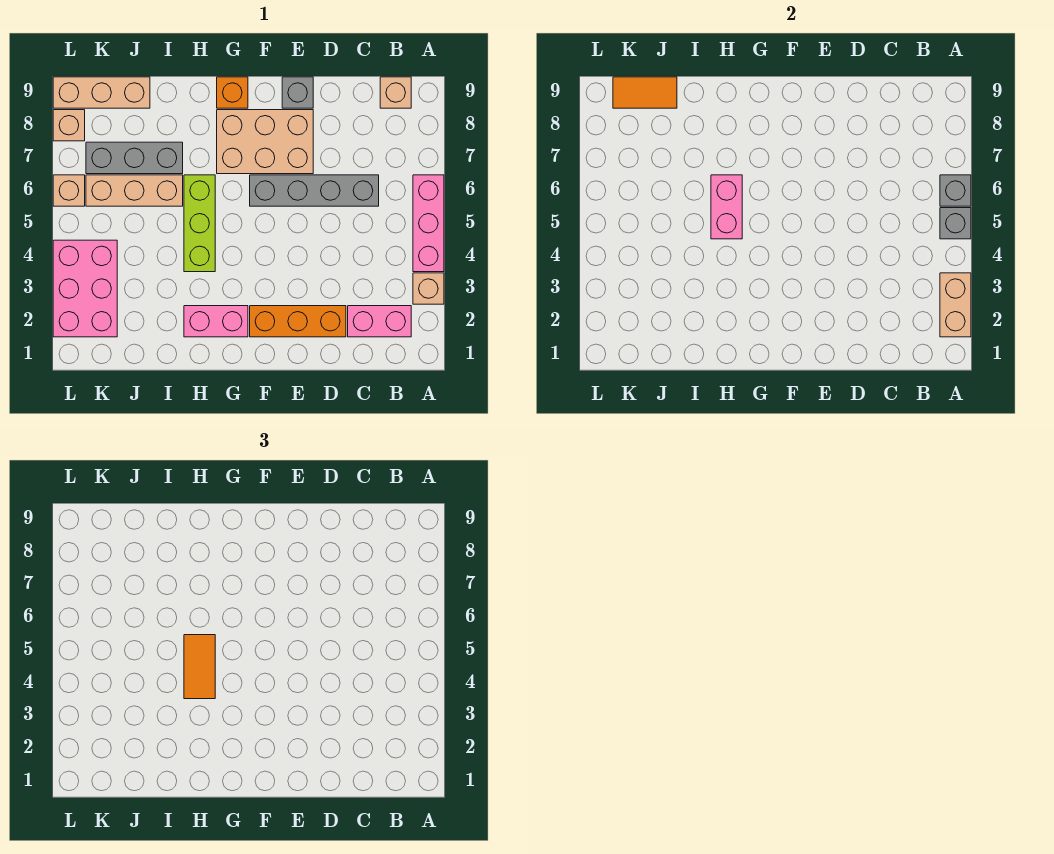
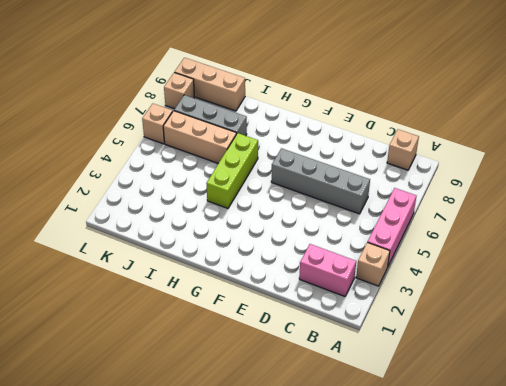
none -> orange 1x3 brick [250,306,346,337]
none -> tan 2x3 brick [217,110,313,174]
none -> grey 1x1 brick [282,77,313,108]

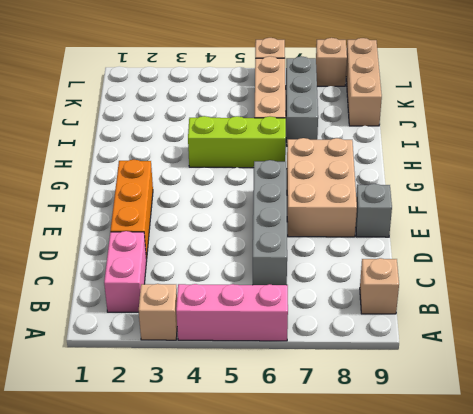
none -> pink 1x2 brick [184,306,248,337]
none -> orange 1x1 brick [217,77,248,108]
none -> pink 2x3 brick [53,240,117,337]

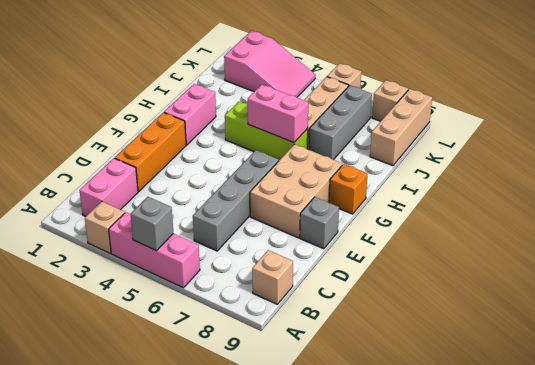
pink 2x3 slope [224,31,315,97] -> pink 2x3 brick [53,240,117,337]
none -> tan 1x2 brick [940,273,971,337]
none -> grey 1x1 brick [940,175,971,206]
none -> orange 1x2 tile [613,77,677,108]

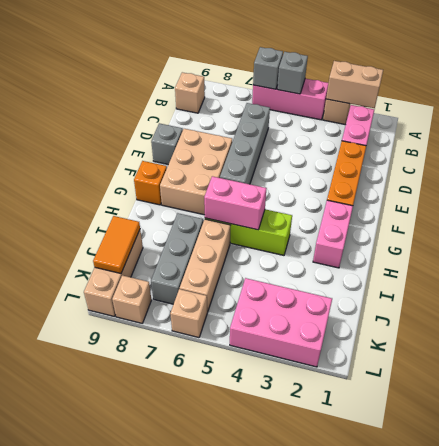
none -> orange 1x2 tile [184,635,215,699]

